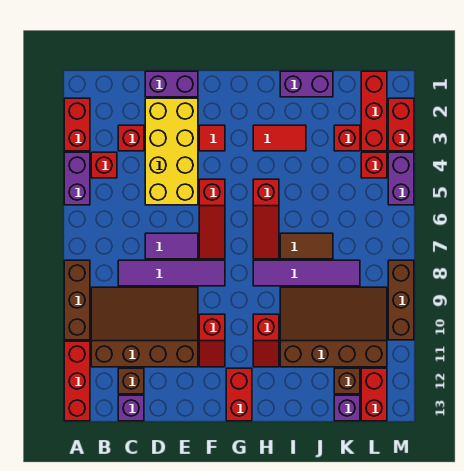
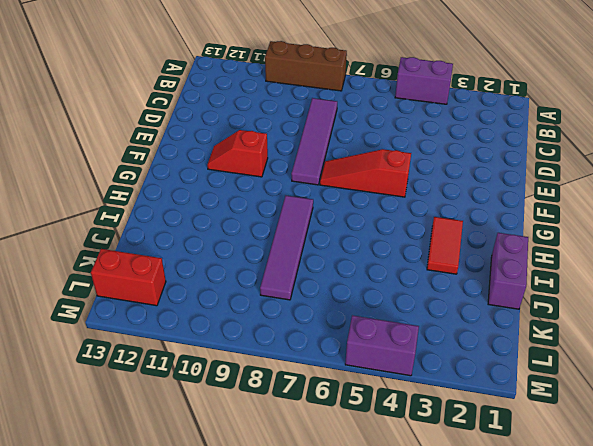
none -> red 1x2 brick [64,98,90,151]
none -> red 1x3 brick [64,341,90,421]
none -> red 1x1 brick [91,152,117,178]
none -> brown 3x4 slope [91,287,198,367]

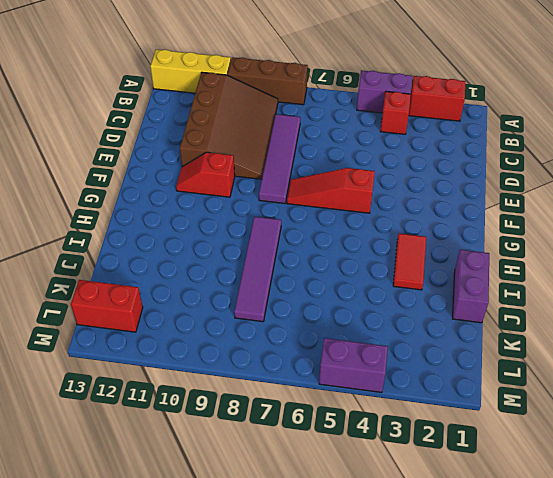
yellow 1x3 brick [150,50,231,93] -> red 1x3 brick [64,341,90,421]
none -> red 1x1 brick [118,125,144,151]
none -> brown 1x1 brick [118,368,144,394]
none -> purple 1x1 brick [118,395,144,421]
none -> purple 1x2 brick [145,71,198,97]

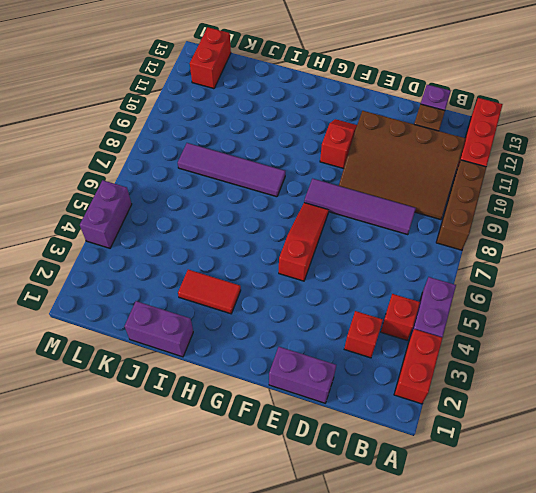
none -> yellow 2x4 brick [145,98,198,205]
none -> purple 1x2 tile [145,233,198,259]
none -> red 1x1 tile [199,125,225,151]
none -> red 1x2 brick [226,368,252,421]

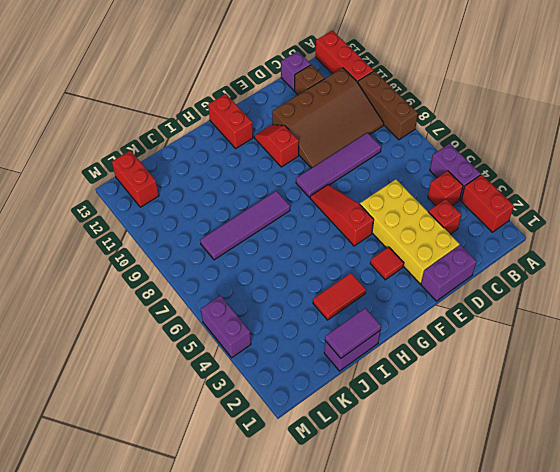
purple 1x2 tile [325,308,381,358] -> purple 1x2 tile moved to [145,233,198,259]
none -> red 1x3 slope [253,179,279,259]
none -> red 1x2 slope [253,314,279,367]
none -> brown 1x2 tile [280,233,333,259]
none -> brown 3x4 slope [280,287,387,367]

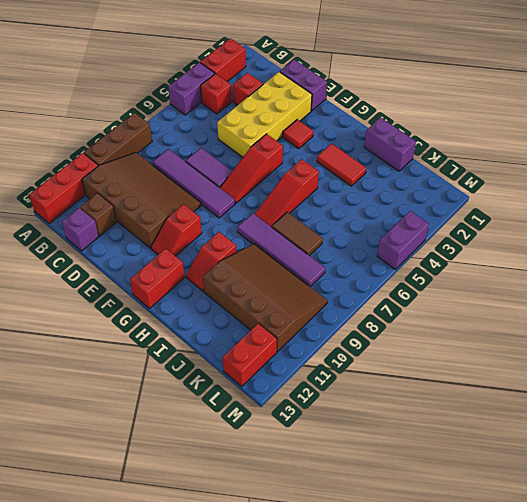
none -> red 1x1 brick [334,125,360,151]
none -> brown 1x1 brick [334,368,360,394]
none -> purple 1x1 brick [334,395,360,421]
none -> red 1x3 brick [361,71,387,151]

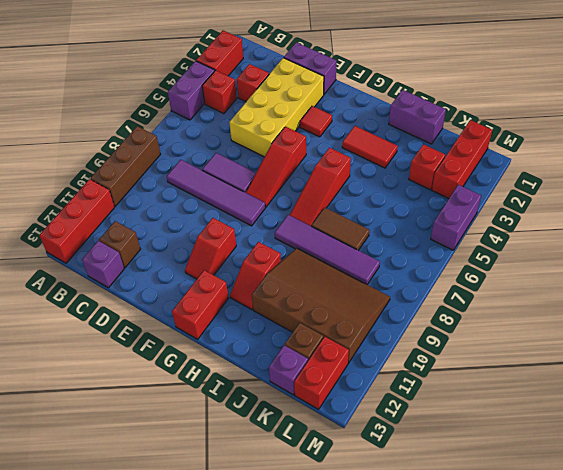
none -> brown 3x4 slope [91,287,198,367]
none -> red 1x1 brick [361,152,387,178]
none -> red 1x2 brick [388,98,414,151]
none -> brown 1x3 brick [388,260,414,340]

